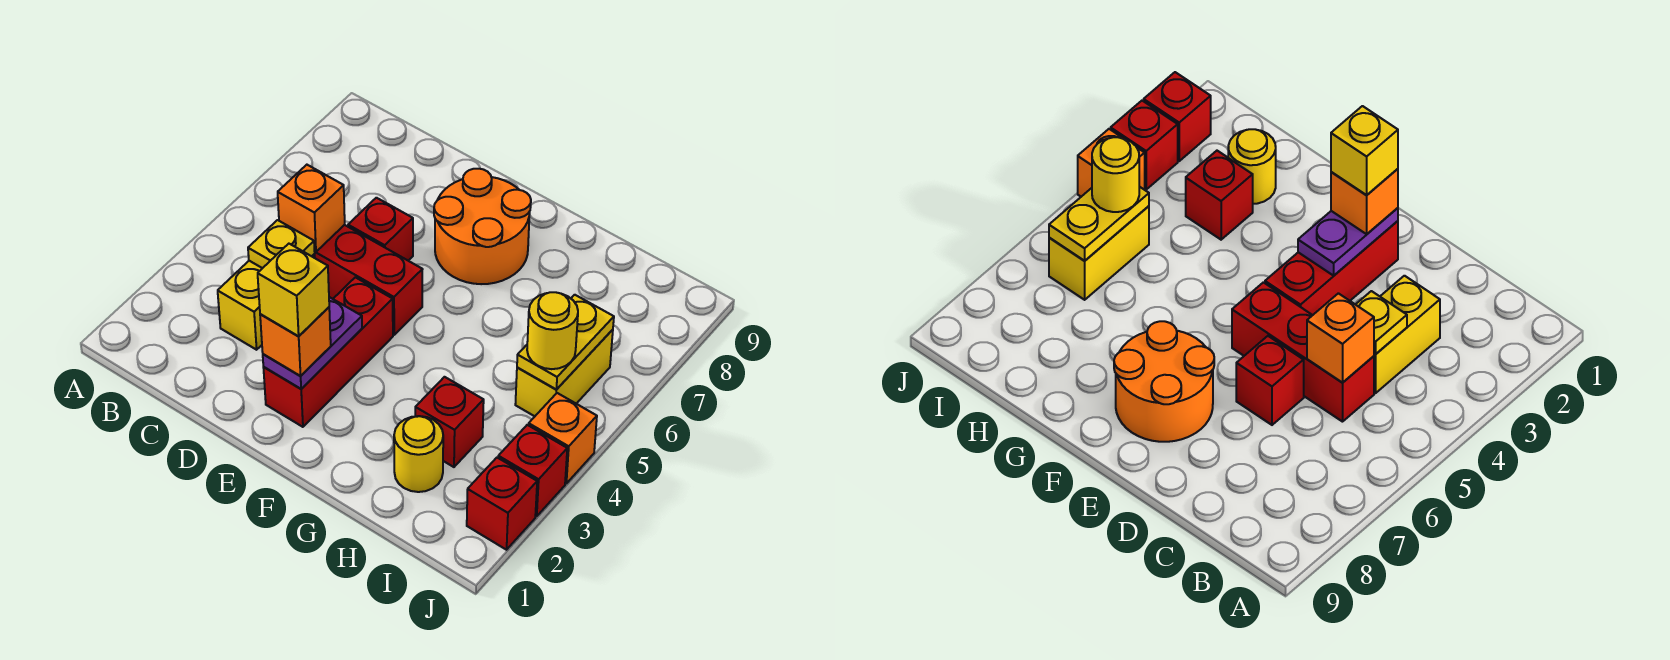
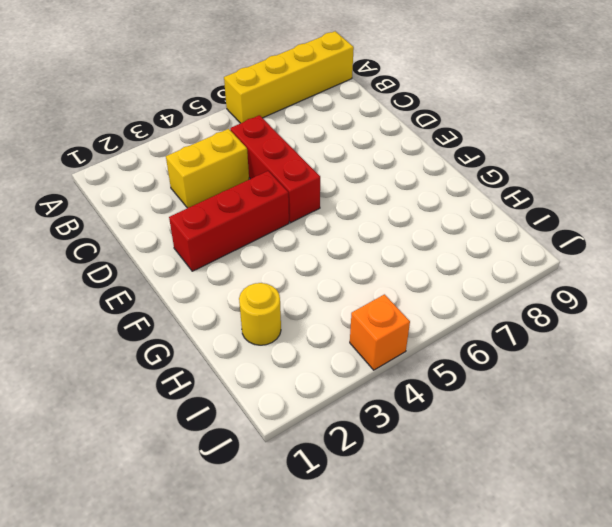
yellow 1x4 brick [224,31,354,123] -> none
none -> red 1x1 brick [348,198,413,261]
none -> orange 2x2 round brick [434,169,531,284]
none -> red 1x1 brick [415,377,484,467]

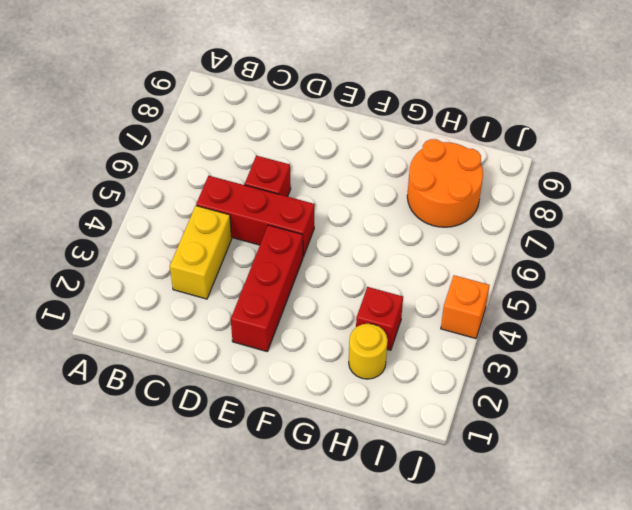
orange 2x2 round brick [407,139,483,227] -> orange 2x2 round brick moved to [434,169,531,284]
none -> yellow 1x2 brick [515,330,613,416]
none -> red 1x1 brick [467,458,537,550]
none -> red 1x1 brick [498,425,567,516]

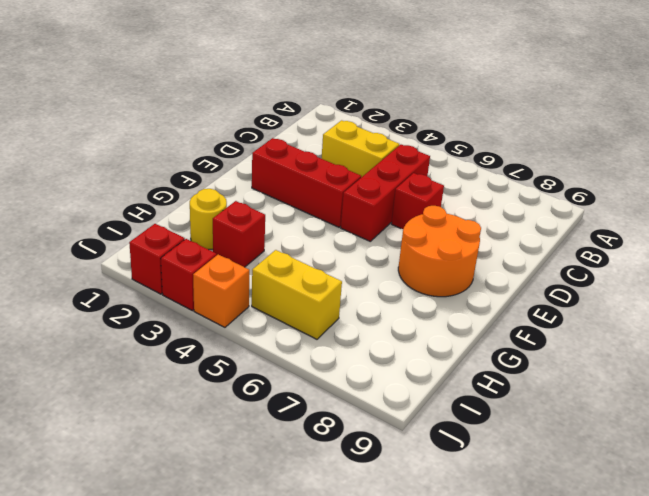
none -> yellow 1x1 plate [248,220,315,268]
none -> orange 1x1 brick [278,165,345,252]
none -> purple 1x2 plate [263,297,362,389]

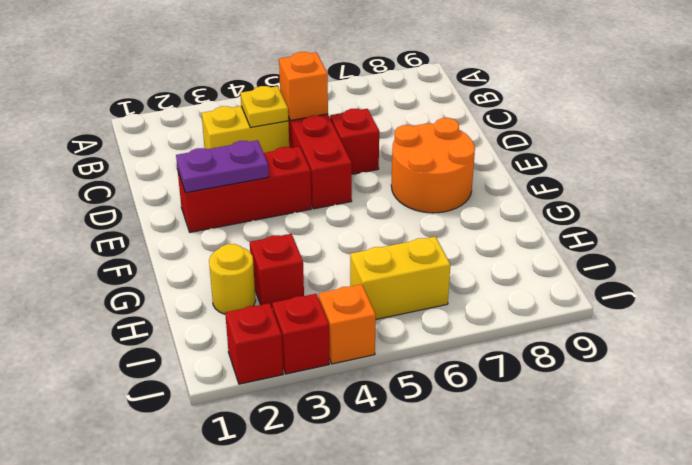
none -> yellow 1x2 plate [517,295,614,390]
none -> orange 1x1 brick [260,307,331,376]
none -> yellow 1x1 round brick [527,292,578,369]

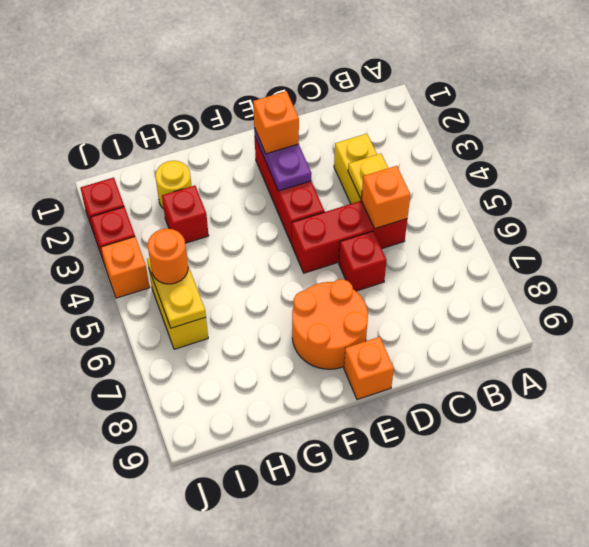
orange 1x1 brick [344,337,394,400] -> none
orange 1x1 round brick [148,229,188,284] -> yellow 1x1 round brick [527,292,578,369]
none -> yellow 1x1 brick [258,244,329,336]

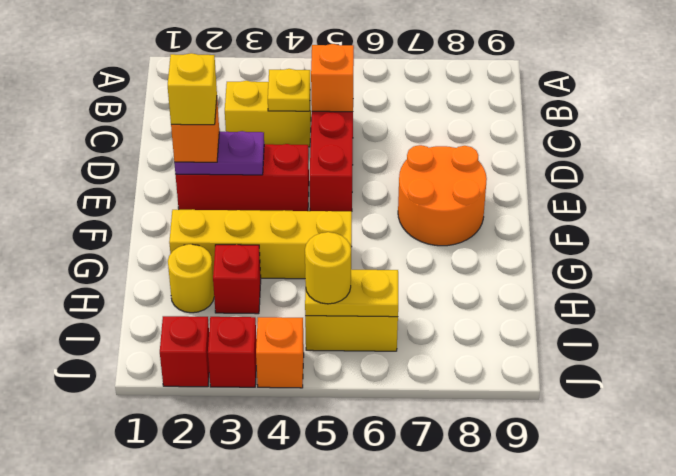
yellow 1x4 brick [169,209,352,279] -> none
none -> red 1x1 brick [348,198,413,261]

